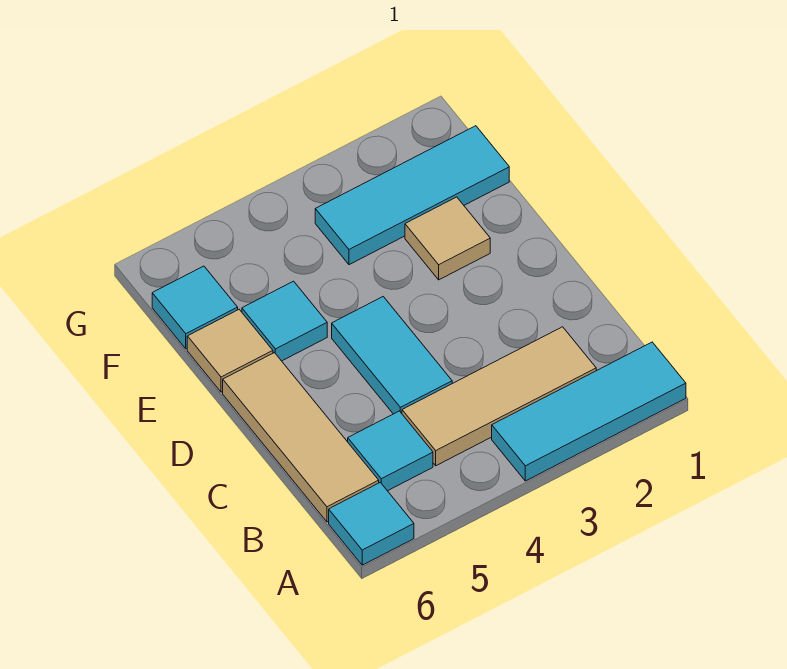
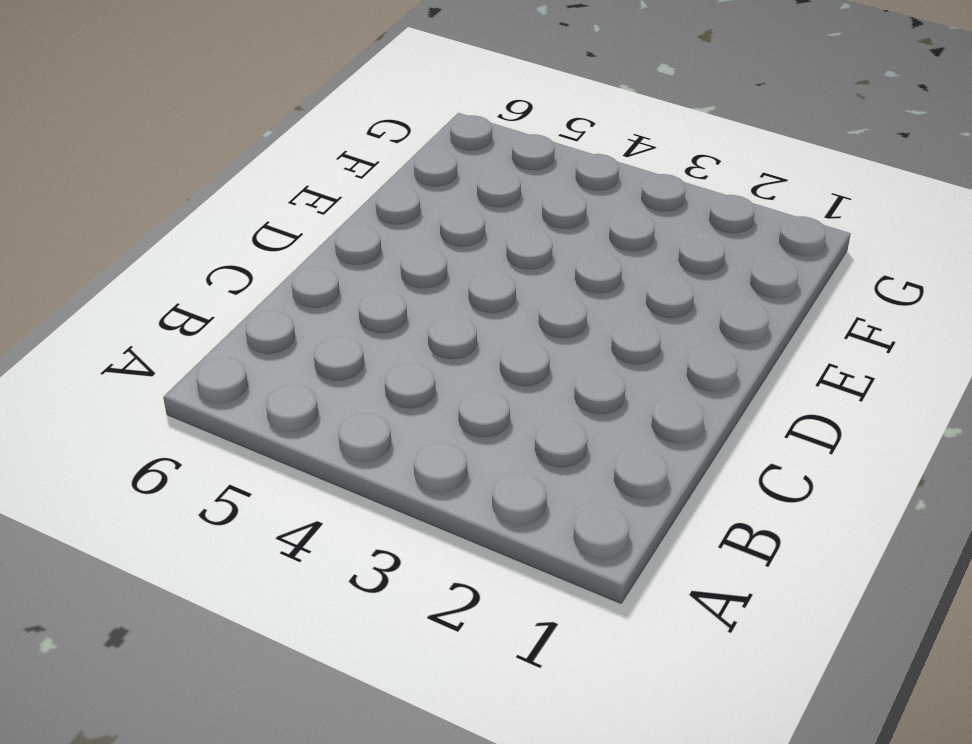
none -> cyan 1x3 tile [492,342,686,481]
none -> cyan 1x1 tile [329,482,414,565]

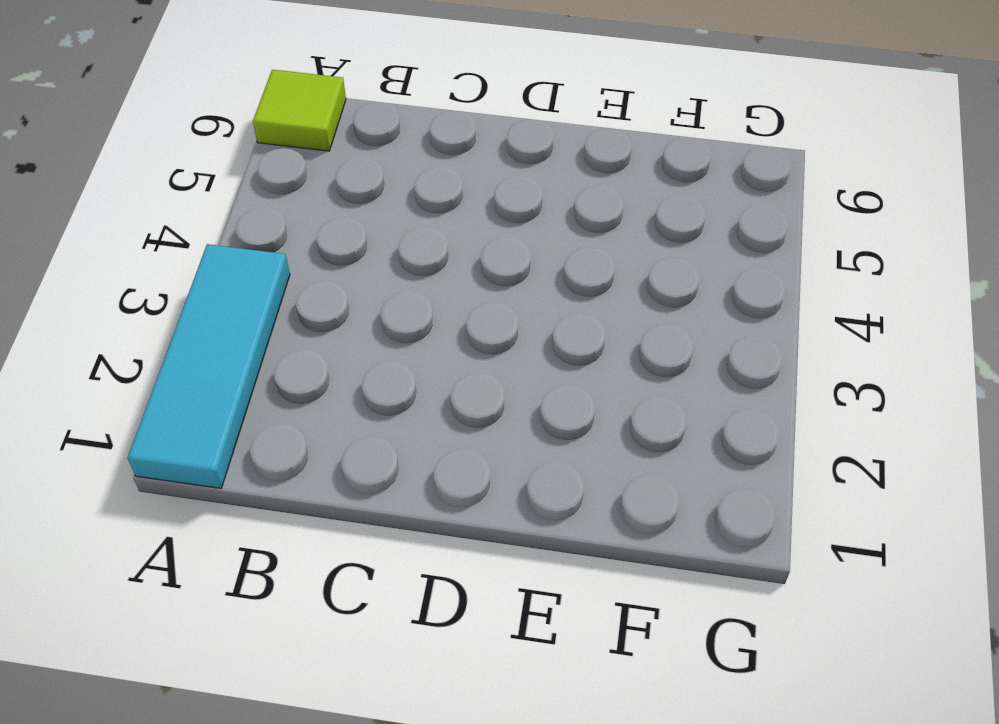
lime 1x1 tile [253,70,346,151] -> cyan 1x1 tile [329,482,414,565]
none -> tan 1x3 tile [402,327,596,466]
none -> cyan 1x1 tile [348,411,433,491]

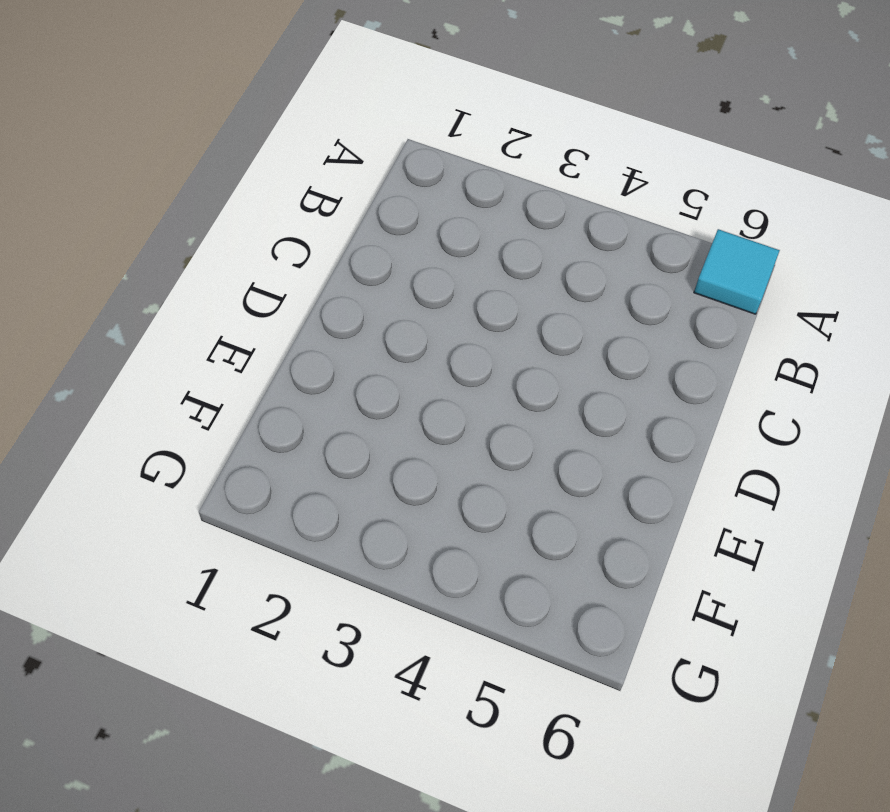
none -> cyan 1x3 tile [492,342,686,481]
none -> tan 1x3 tile [402,327,596,466]

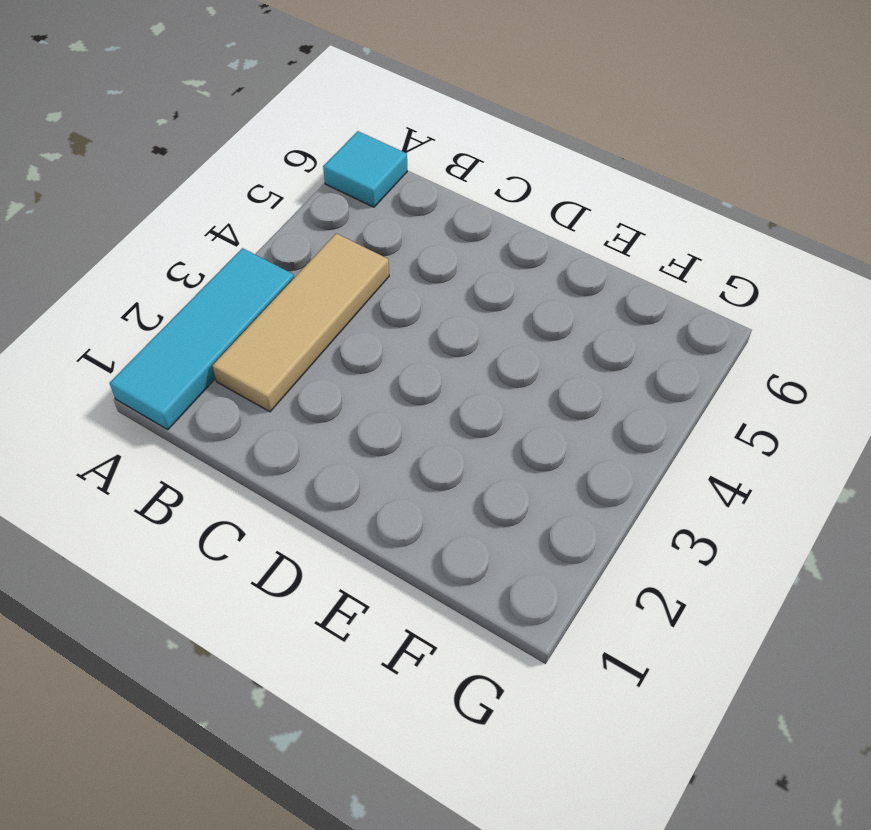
none -> cyan 1x1 tile [348,411,433,491]
none -> tan 1x3 tile [223,353,379,522]

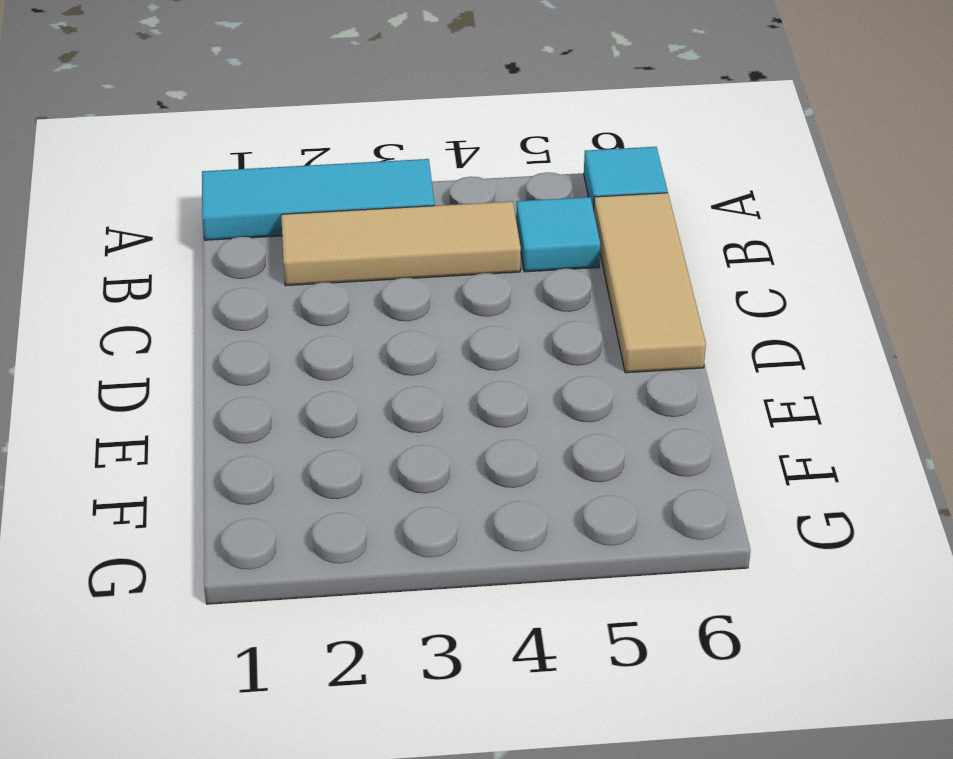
none -> cyan 1x2 tile [332,297,452,414]
none -> tan 1x1 tile [405,197,490,280]

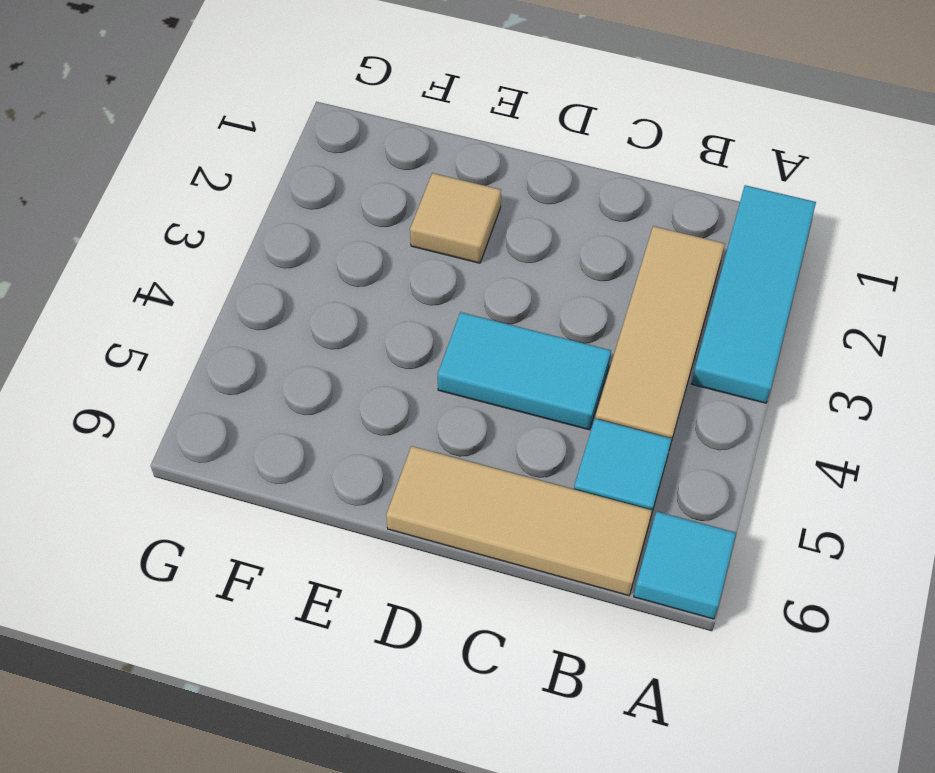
none -> cyan 1x1 tile [242,281,327,361]
none -> tan 1x1 tile [187,310,273,392]

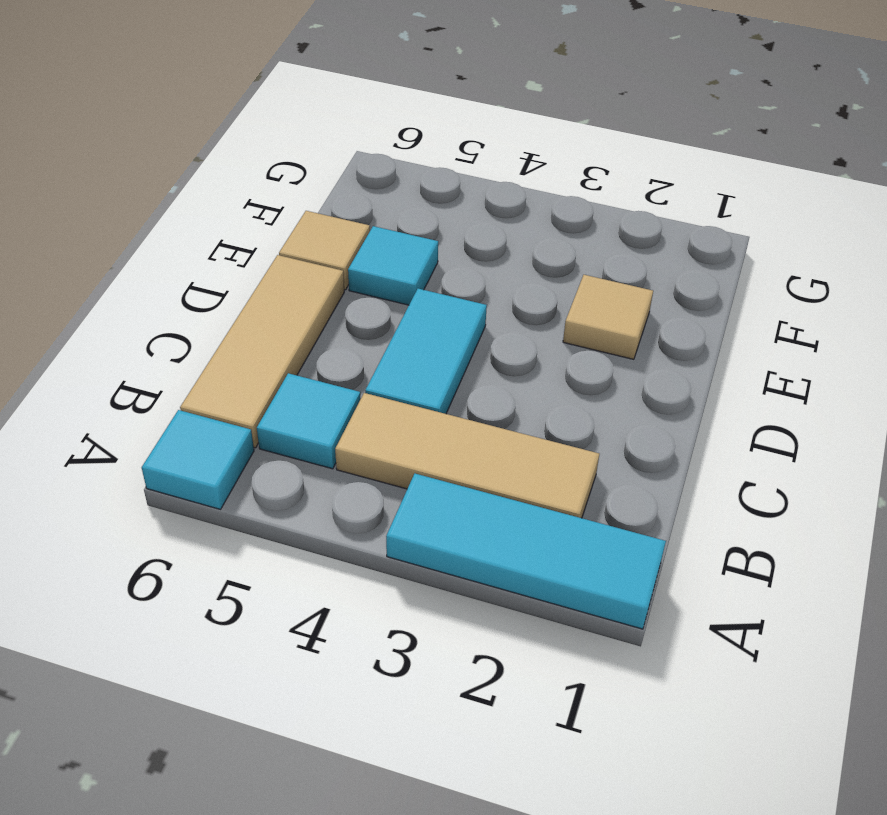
none -> cyan 1x3 tile [315,126,509,265]
none -> cyan 1x1 tile [152,266,238,349]

